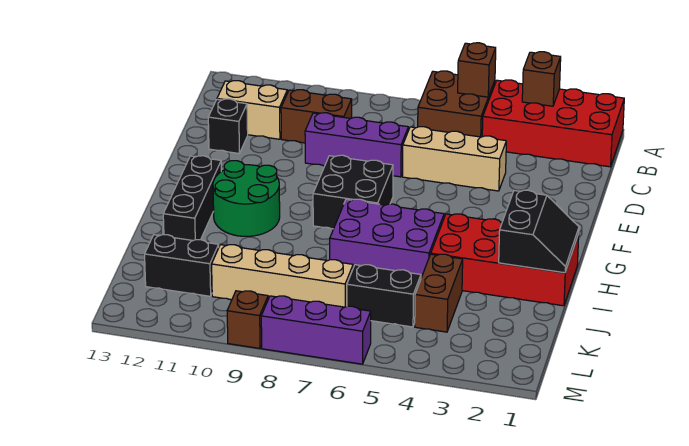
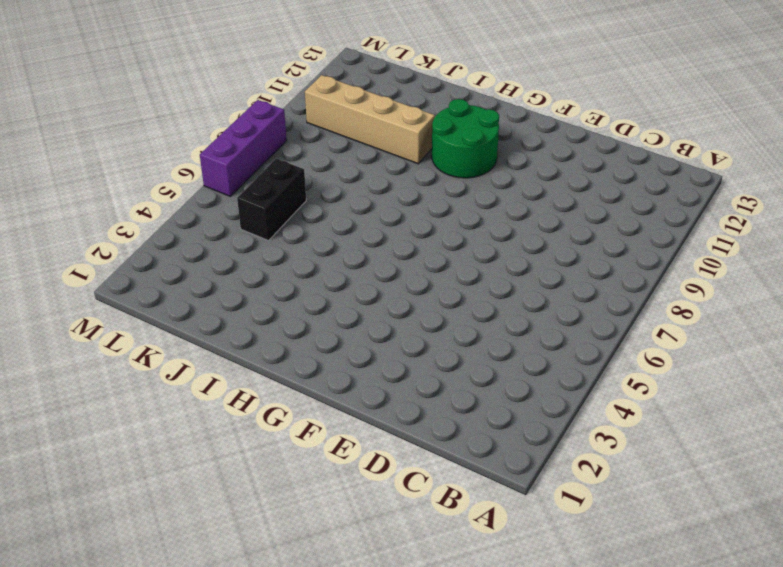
tan 1x4 brick [305,75,435,164] -> tan 1x4 brick turned to [212,245,353,307]
none -> red 2x4 brick [482,80,624,167]
none -> brown 2x2 brick [418,71,495,137]
none -> brown 1x2 brick [281,90,352,143]

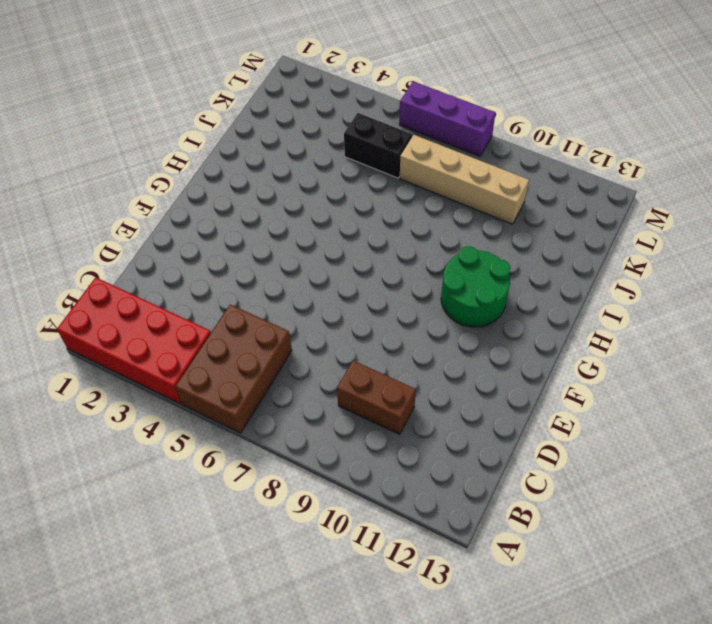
brown 2x3 brick [175,304,292,433] -> brown 2x2 brick [418,71,495,137]
none -> tan 1x2 brick [217,81,287,139]
none -> tan 1x3 brick [402,127,506,191]
none -> purple 1x3 brick [305,113,408,177]

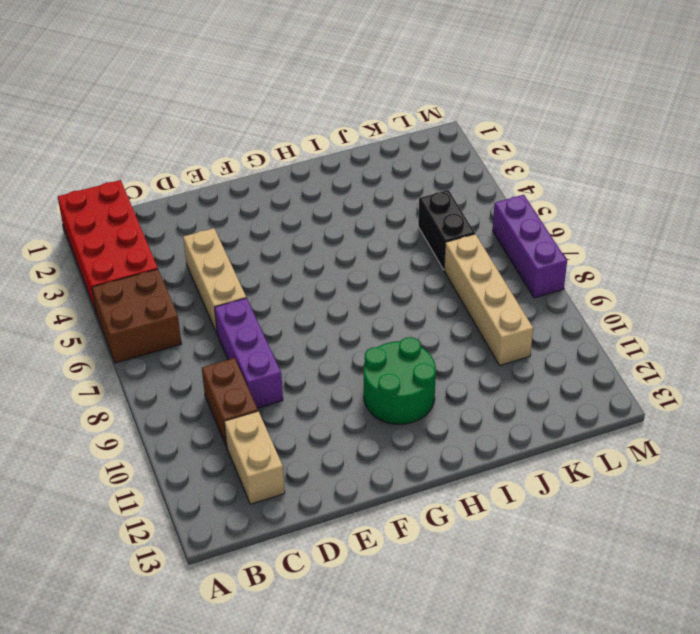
none -> black 1x1 brick [208,99,248,153]
none -> black 2x2 brick [313,155,393,229]
none -> black 1x3 brick [163,156,221,240]

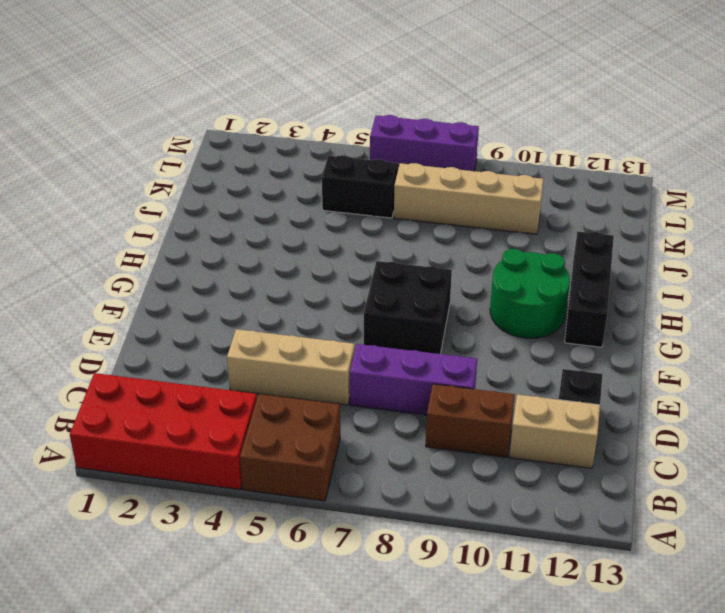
none -> red 2x4 brick [431,214,579,306]
none -> purple 2x3 brick [330,199,444,278]
none -> brown 1x2 brick [415,254,463,332]

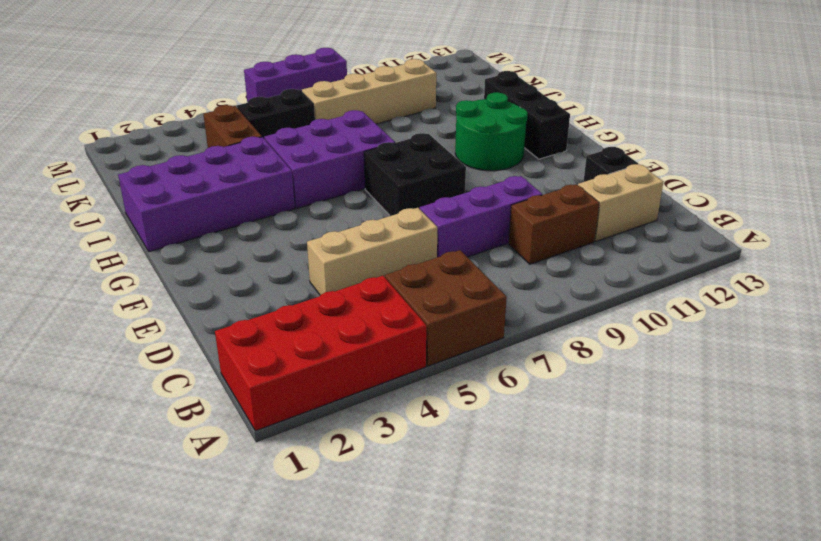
purple 2x4 brick [118,137,295,252] -> red 2x4 brick [431,214,579,306]
none -> black 1x2 brick [145,235,219,296]
none -> brown 1x1 brick [227,291,268,348]
none -> brown 1x1 brick [522,52,561,106]

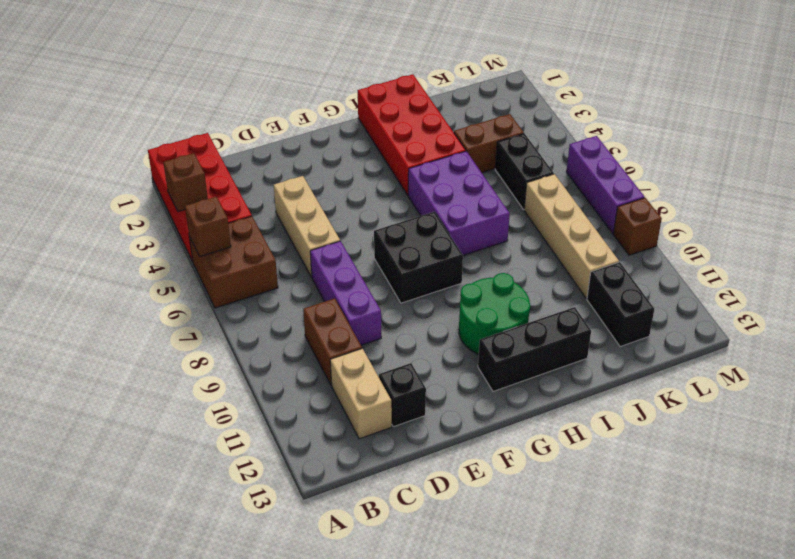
none -> black 2x2 slope [499,190,579,273]

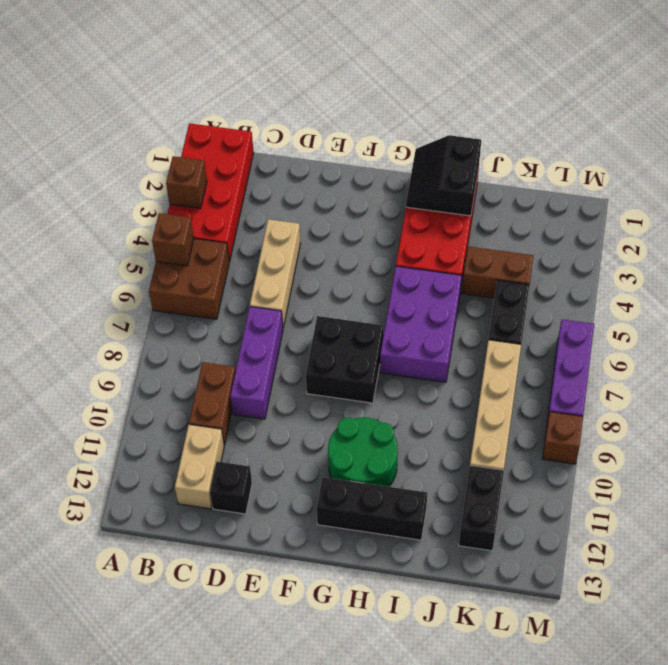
black 2x2 slope [406,135,481,216] -> black 2x2 slope turned to [499,190,579,273]

